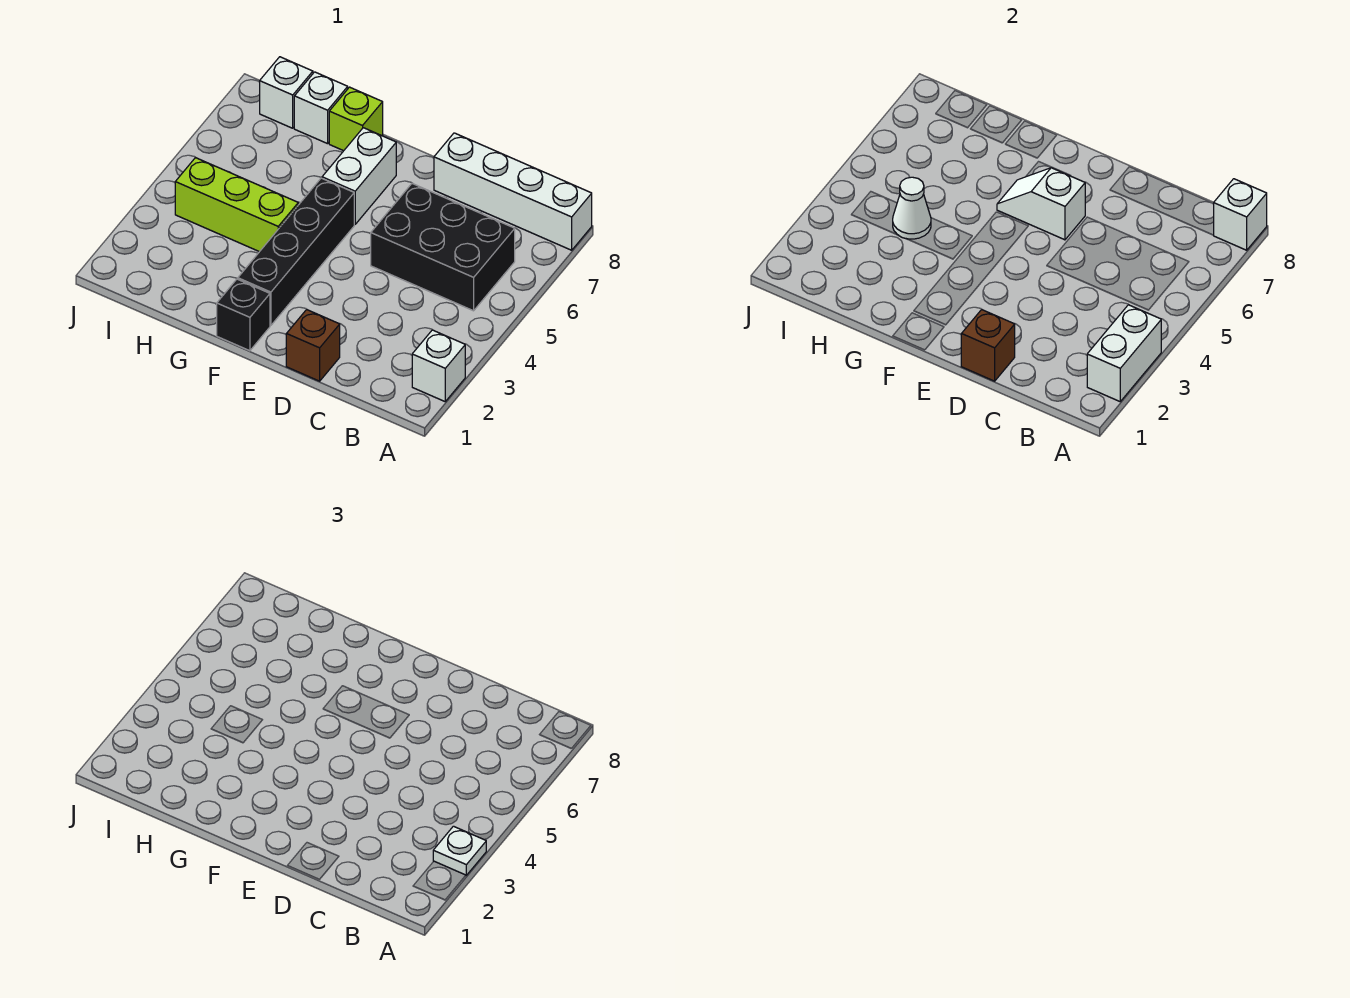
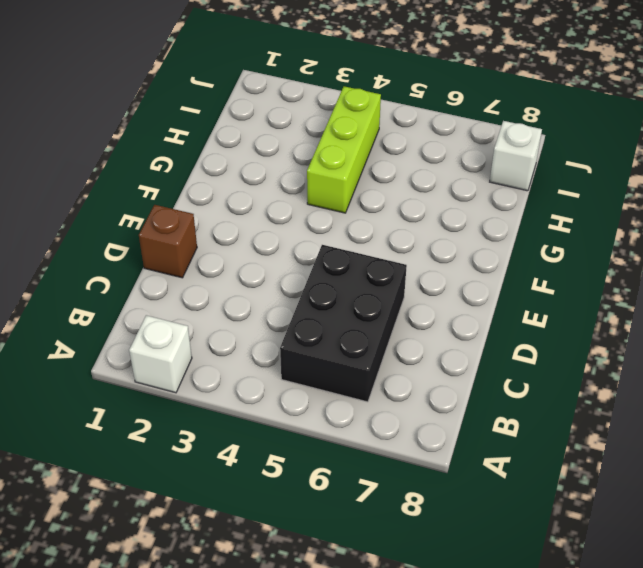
none -> white 1x4 brick [434,133,592,250]
none -> black 1x1 brick [217,279,270,351]
none -> black 1x4 brick [238,178,354,325]

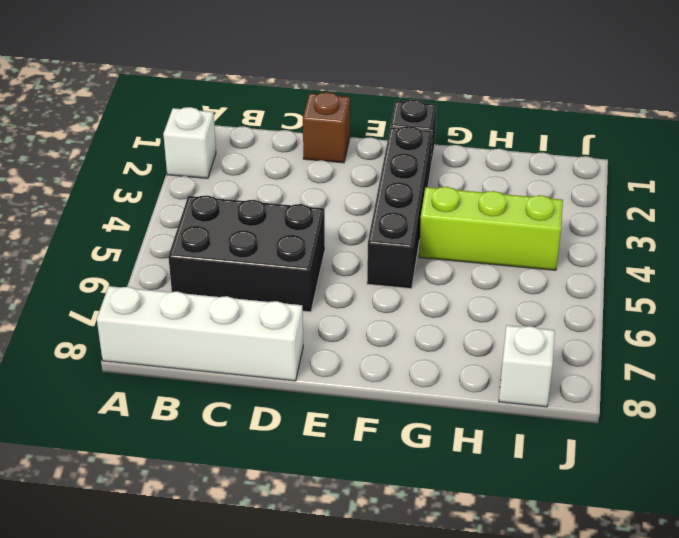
none -> white 1x2 brick [322,128,396,224]
none -> lime 1x1 brick [329,87,383,151]
none -> white 1x1 brick [294,72,348,144]

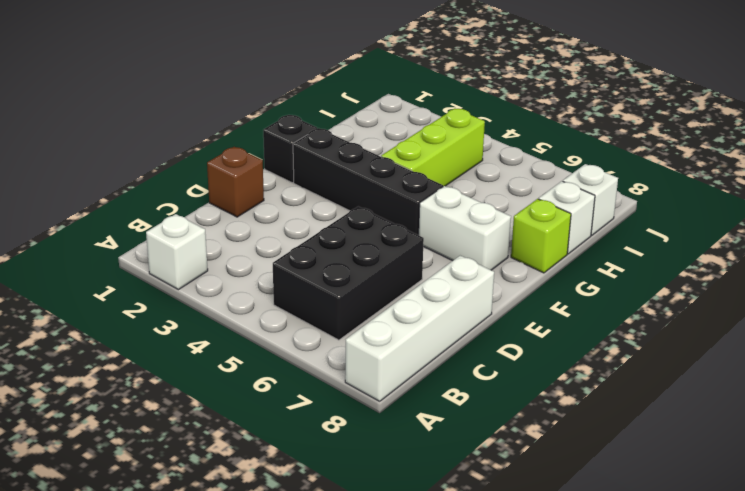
none -> white 1x2 brick [1087,305,1161,401]
none -> white 1x1 brick [1214,179,1267,250]
none -> brown 1x1 brick [961,310,1015,381]

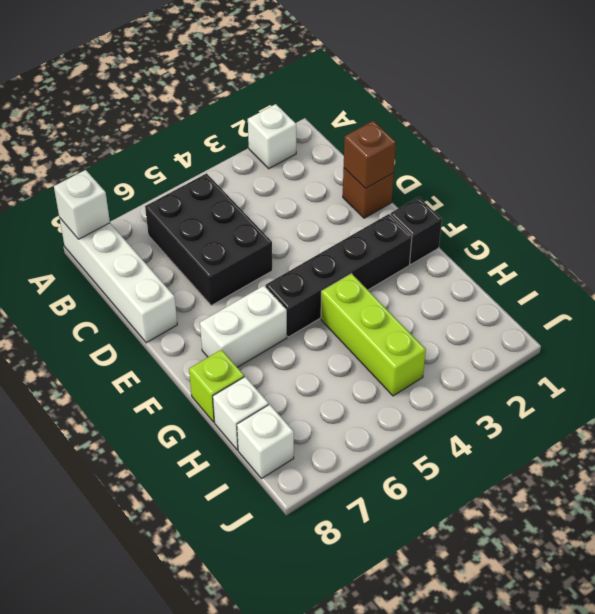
none -> white 1x2 brick [1087,305,1161,401]
none -> white 1x2 slope [997,168,1085,240]
none -> white 1x1 cone [893,177,931,239]

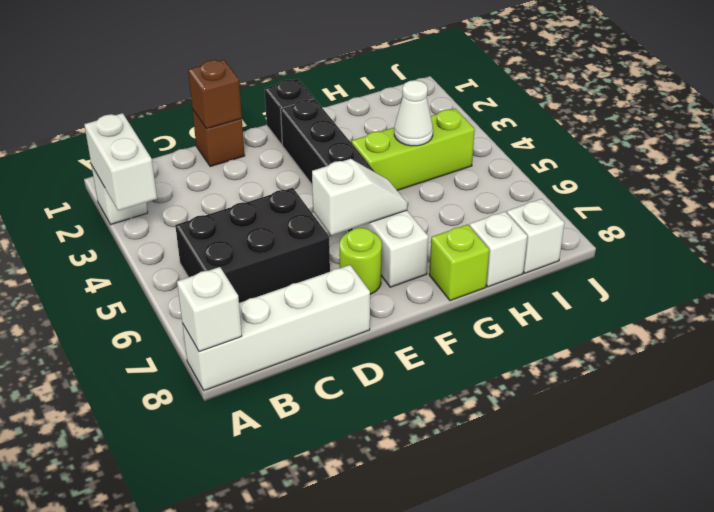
lime 1x1 round brick [340,228,382,294] -> none
none -> white 1x1 plate [433,826,486,875]

